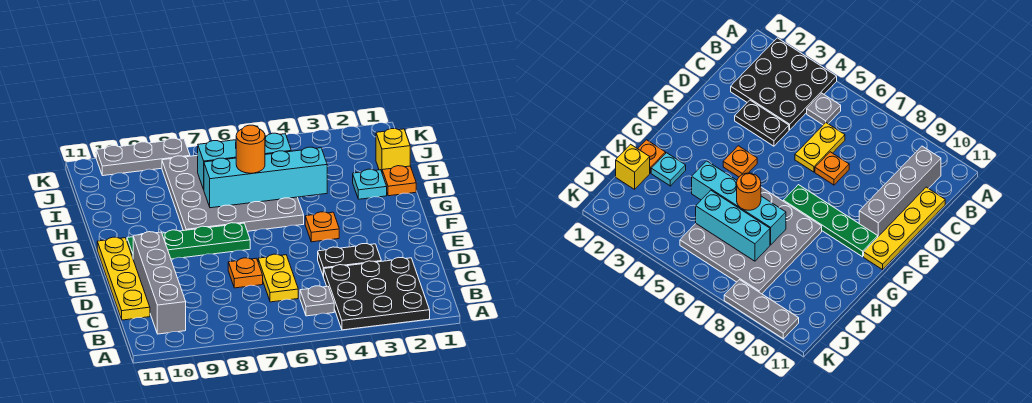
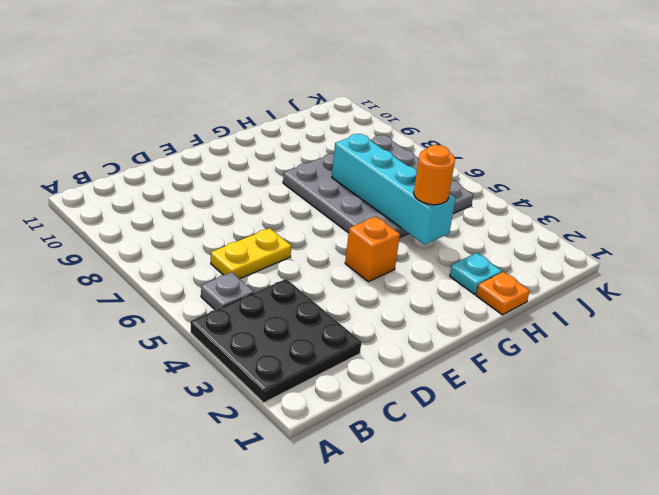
orange 1x1 brick [345,217,400,282] -> orange 1x1 plate [305,212,339,242]
orange 1x1 round brick [414,145,455,205] -> orange 1x1 round brick moved to [236,125,265,173]
none -> grey 1x4 brick [133,232,186,334]
none -> yellow 1x4 plate [97,237,150,320]
none -> black 1x2 plate [318,244,381,277]

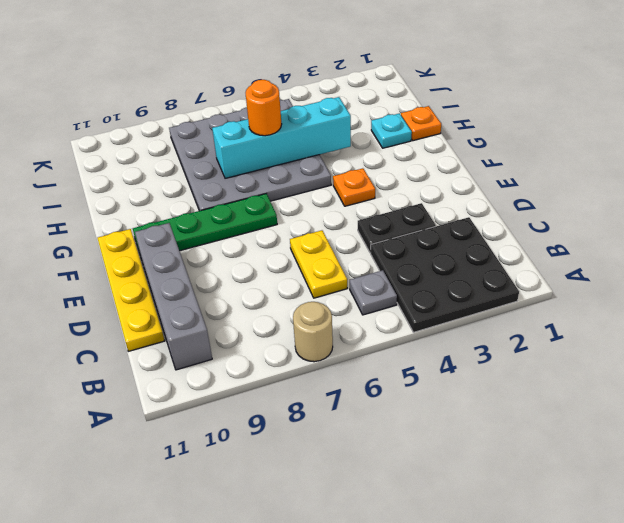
tan 1x1 round brick [293,302,333,362] -> none
none -> orange 1x1 plate [228,258,263,288]
none -> yellow 1x1 brick [376,129,410,172]
none -> grey 1x3 plate [96,138,190,176]

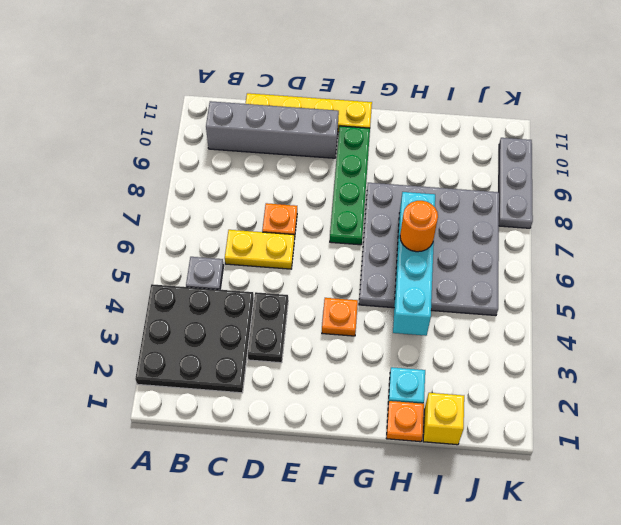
none -> cyan 1x3 brick [198,133,291,189]

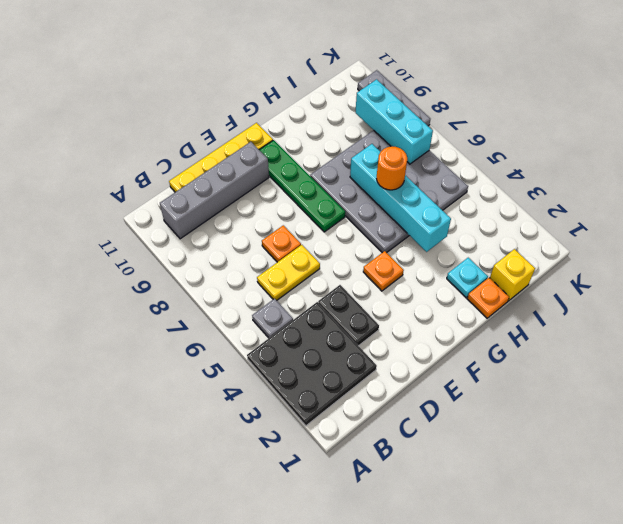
cyan 1x3 brick [355,79,433,164] -> cyan 1x3 brick moved to [198,133,291,189]

